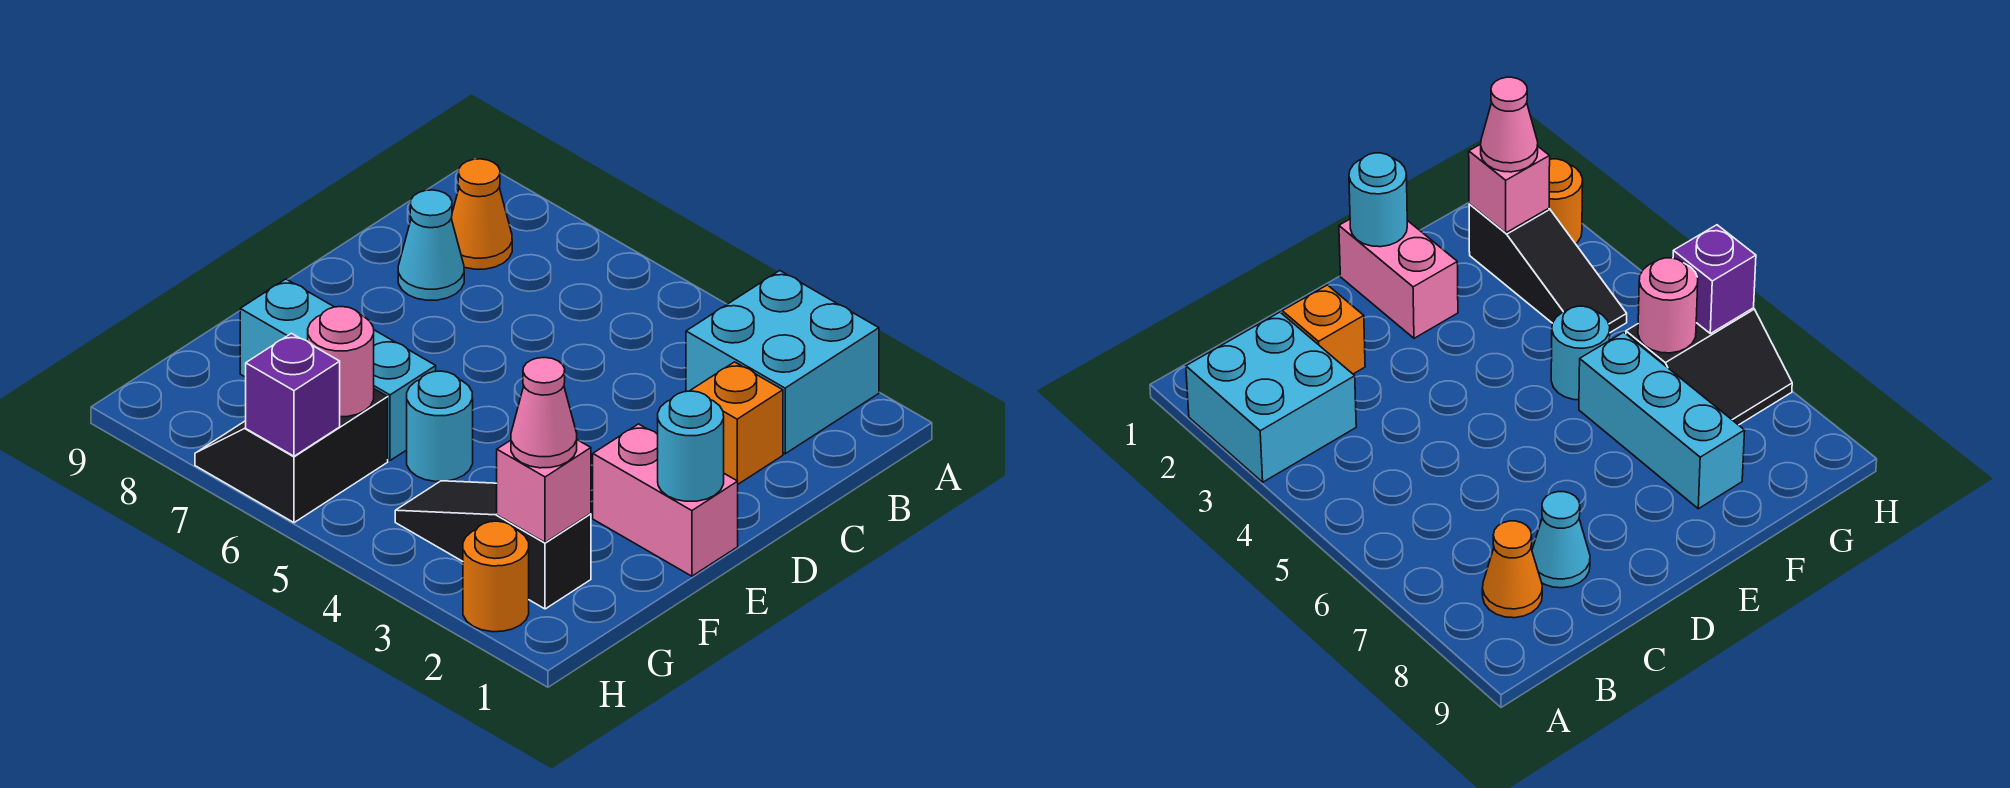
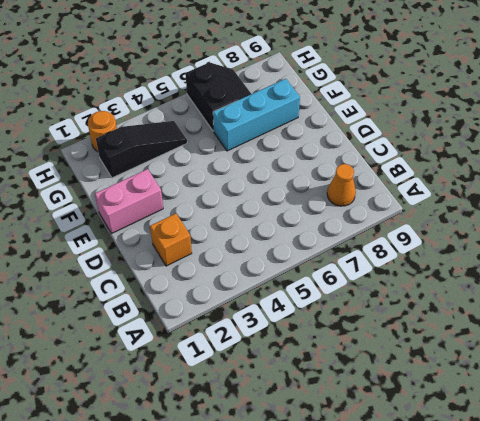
none -> cyan 2x2 brick [686,271,879,454]
none -> cyan 1x1 cone [398,190,464,300]
none -> cyan 1x1 round brick [407,371,473,482]

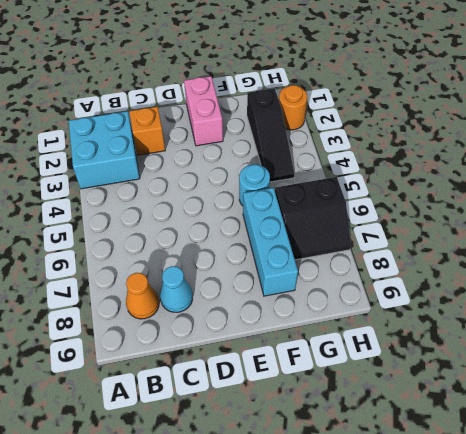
none -> cyan 1x1 round brick [658,391,724,501]
none -> pink 1x1 brick [497,440,591,543]
none -> pink 1x1 round brick [308,307,374,417]

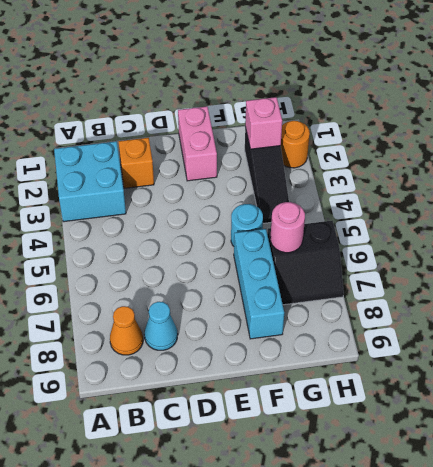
none -> cyan 1x1 round brick [658,391,724,501]
none -> purple 1x1 brick [246,333,340,456]
none -> pink 1x1 cone [511,358,577,468]

